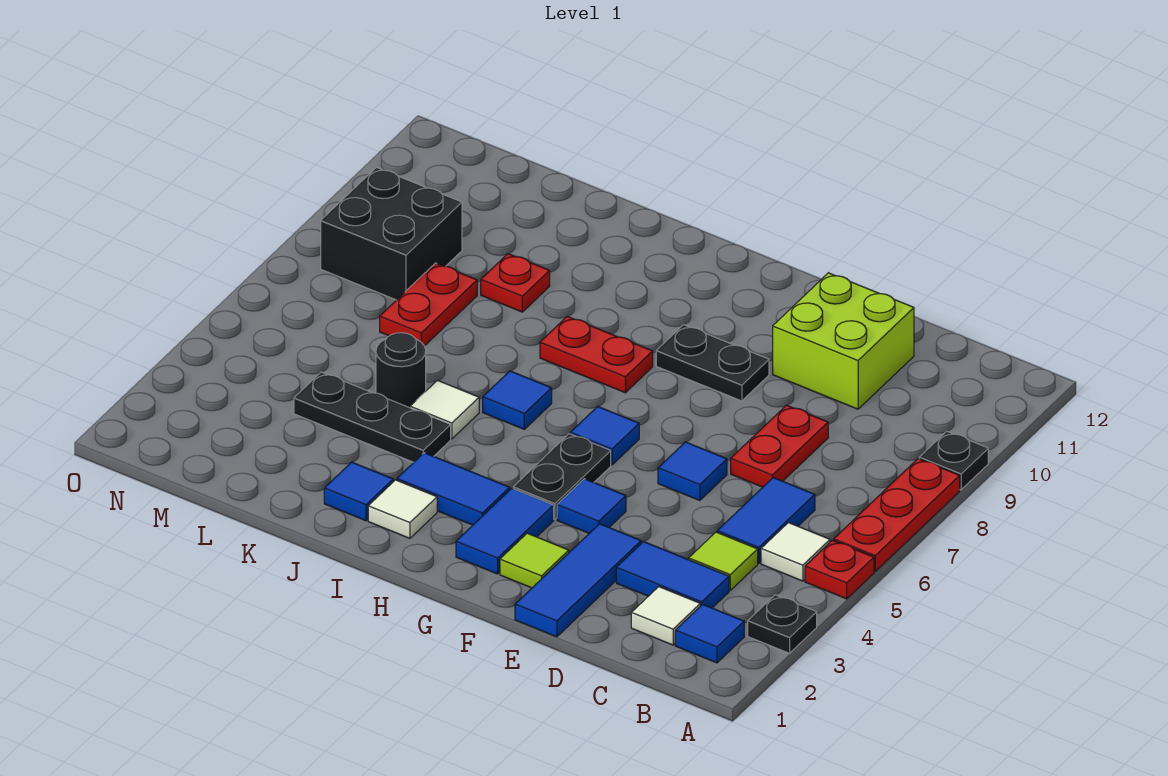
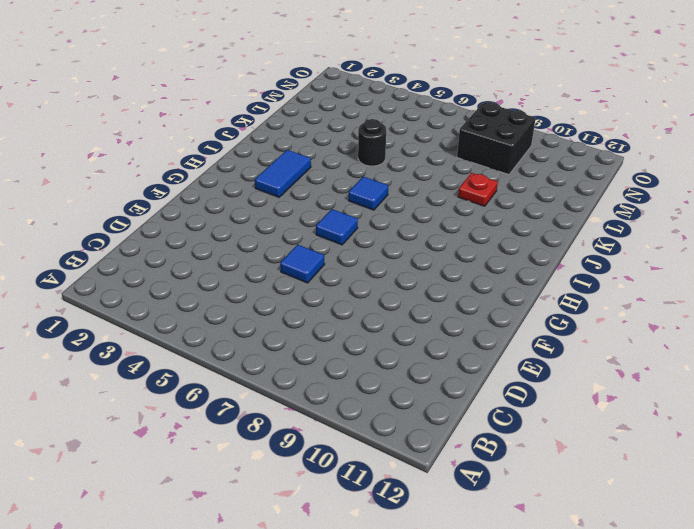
none -> black 1x1 plate [748,595,817,653]
none -> red 1x1 plate [805,540,874,599]
none -> red 1x3 plate [833,459,960,571]
none -> black 1x1 plate [919,431,988,490]

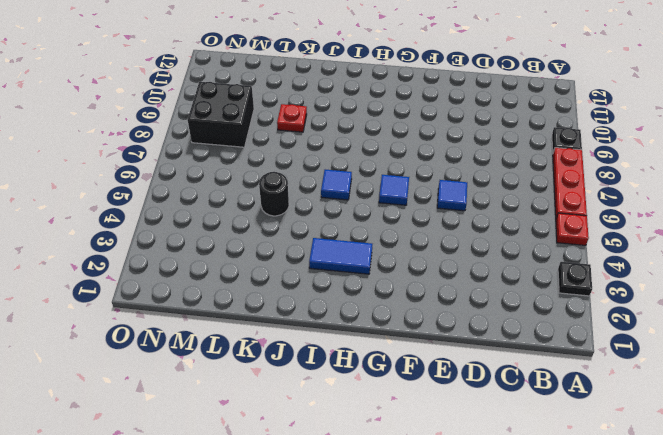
none -> blue 1x1 tile [675,604,744,663]
none -> white 1x1 tile [761,523,830,581]
none -> white 1x1 tile [631,587,700,645]
none -> blue 1x2 tile [616,542,729,608]

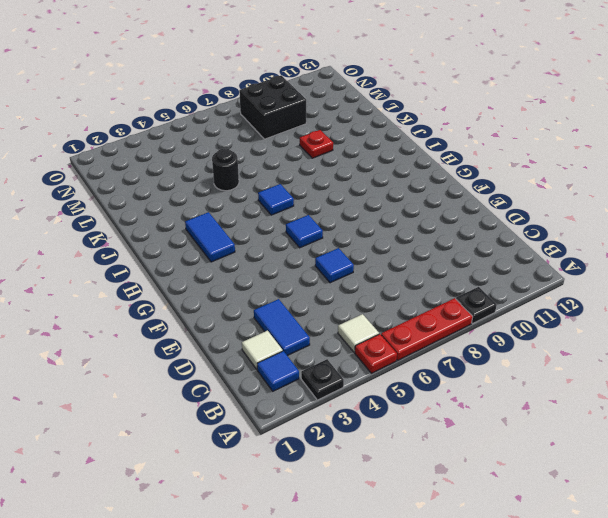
none -> lime 1x1 tile [689,532,758,590]
none -> blue 1x2 tile [717,478,815,563]
none -> red 1x2 plate [731,405,828,487]
none -> lime 2x2 brick [773,273,914,409]

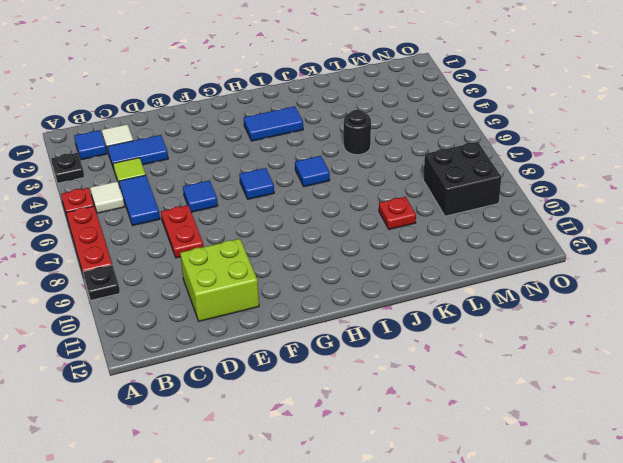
none -> blue 1x3 tile [515,524,641,637]
none -> lime 1x1 tile [500,533,569,588]
none -> blue 1x1 tile [557,479,626,533]
none -> black 1x2 plate [656,325,769,401]

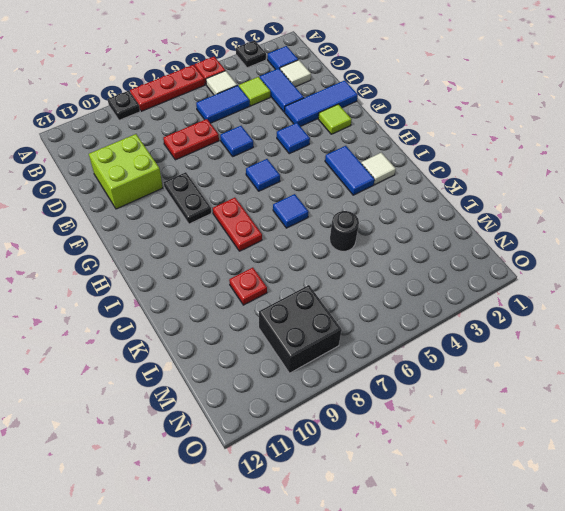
none -> blue 1x2 tile [456,488,554,574]
none -> black 1x2 plate [513,434,611,519]
none -> blue 1x1 tile [324,462,393,521]
none -> black 1x3 plate [294,372,451,462]

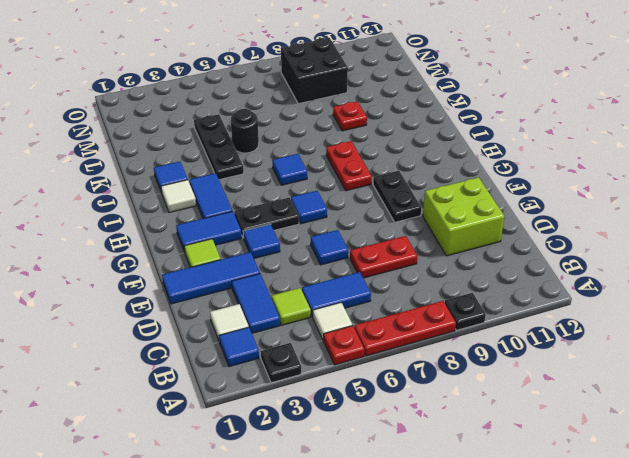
none -> white 1x1 tile [410,380,479,439]
none -> red 1x2 plate [380,263,477,346]

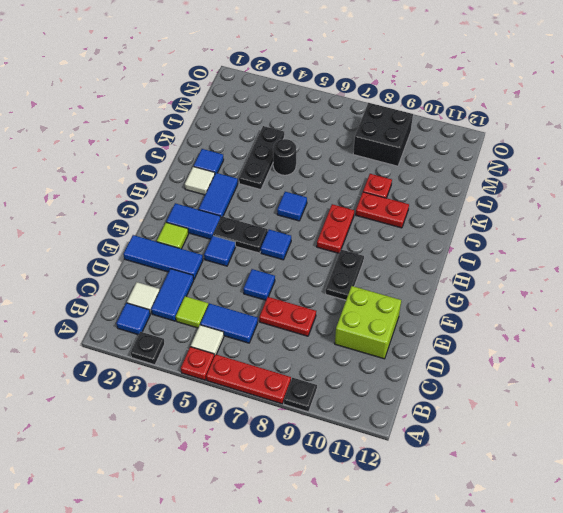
red 1x2 plate [356,192,409,228] -> red 1x2 plate moved to [380,263,477,346]
none -> white 1x1 tile [410,380,479,439]

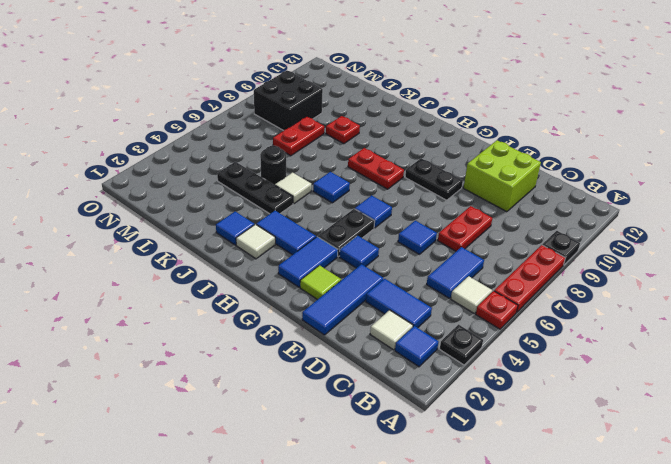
none -> lime 1x1 tile [689,532,758,590]

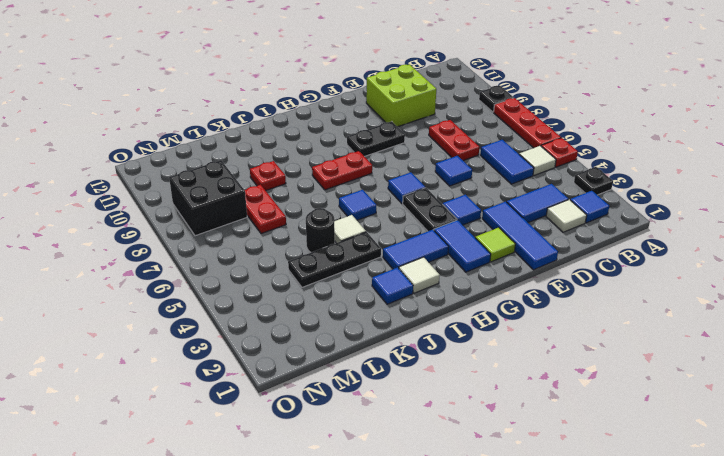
none -> lime 1x1 tile [689,532,758,590]

